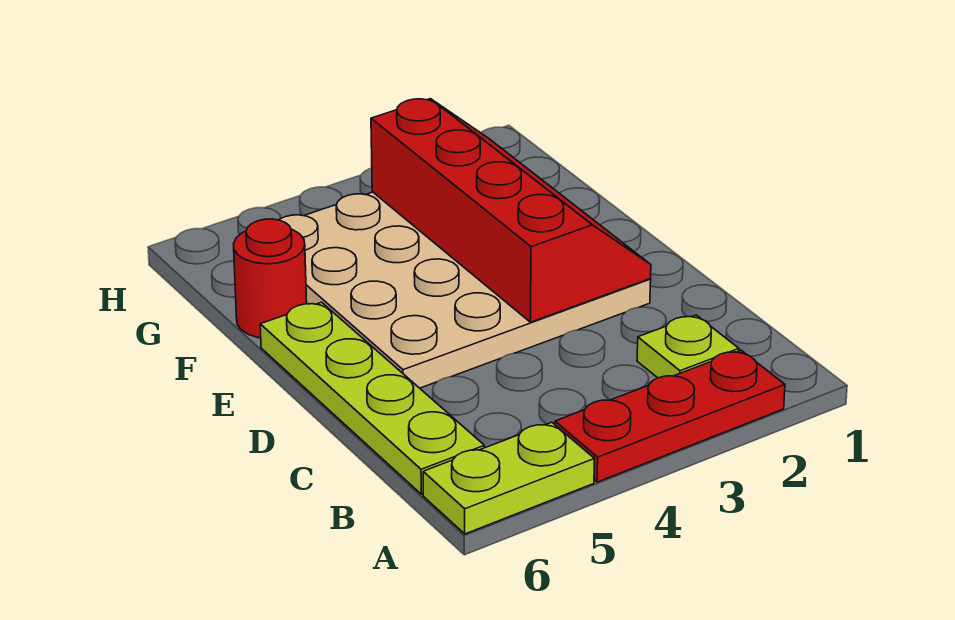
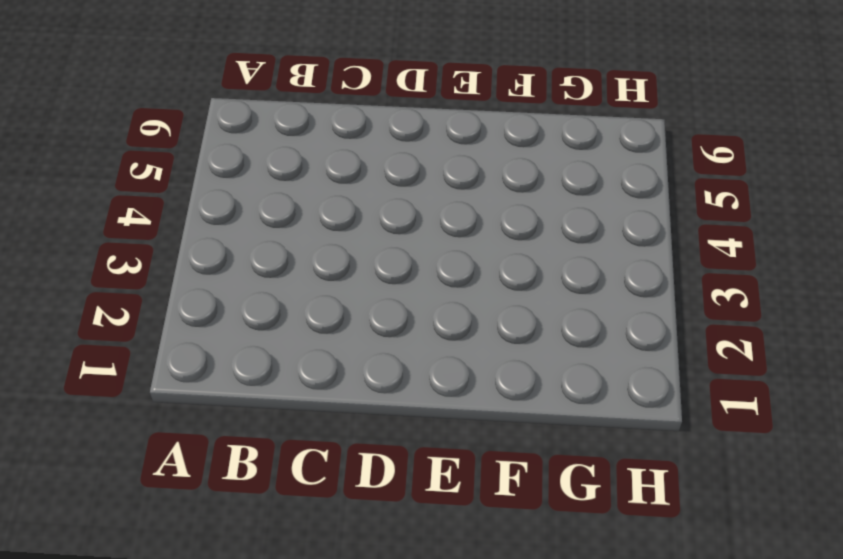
none -> red 1x3 plate [555,350,785,482]
none -> lime 1x2 plate [423,422,594,534]

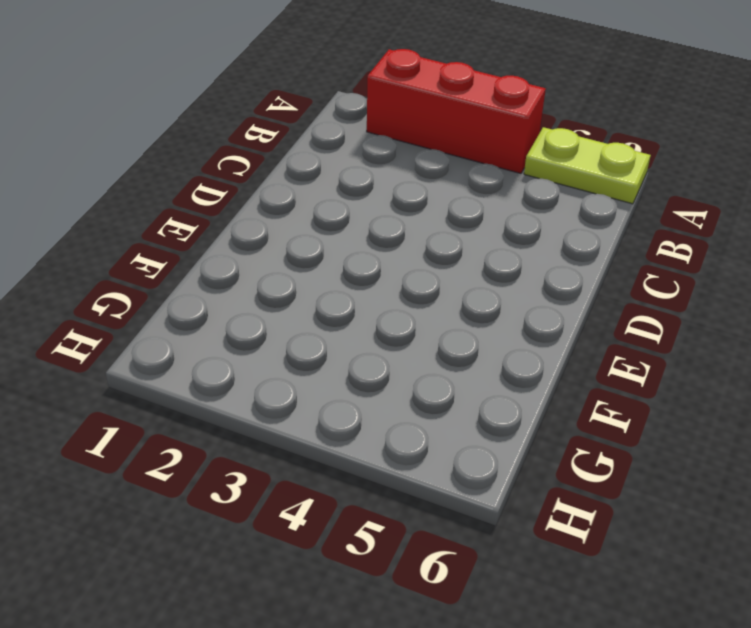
red 1x3 brick [367,49,546,173] -> red 1x3 plate [555,350,785,482]
none -> lime 1x1 plate [637,315,739,378]
none -> lime 1x4 plate [260,302,484,494]

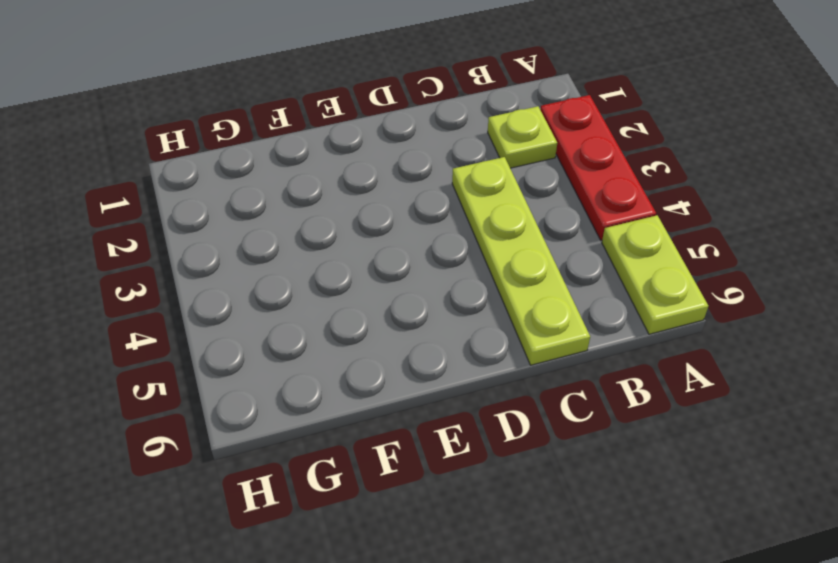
lime 1x4 plate [452,157,590,365] -> lime 1x4 plate turned to [260,302,484,494]
none -> tan 4x4 plate [279,192,651,388]
none -> red 1x1 round brick [234,219,307,338]

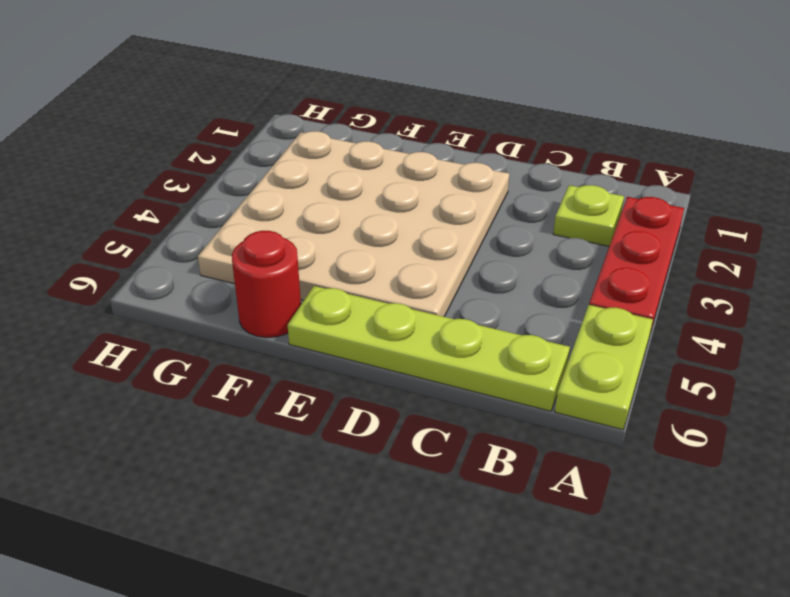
none -> red 2x4 slope [371,99,651,322]

